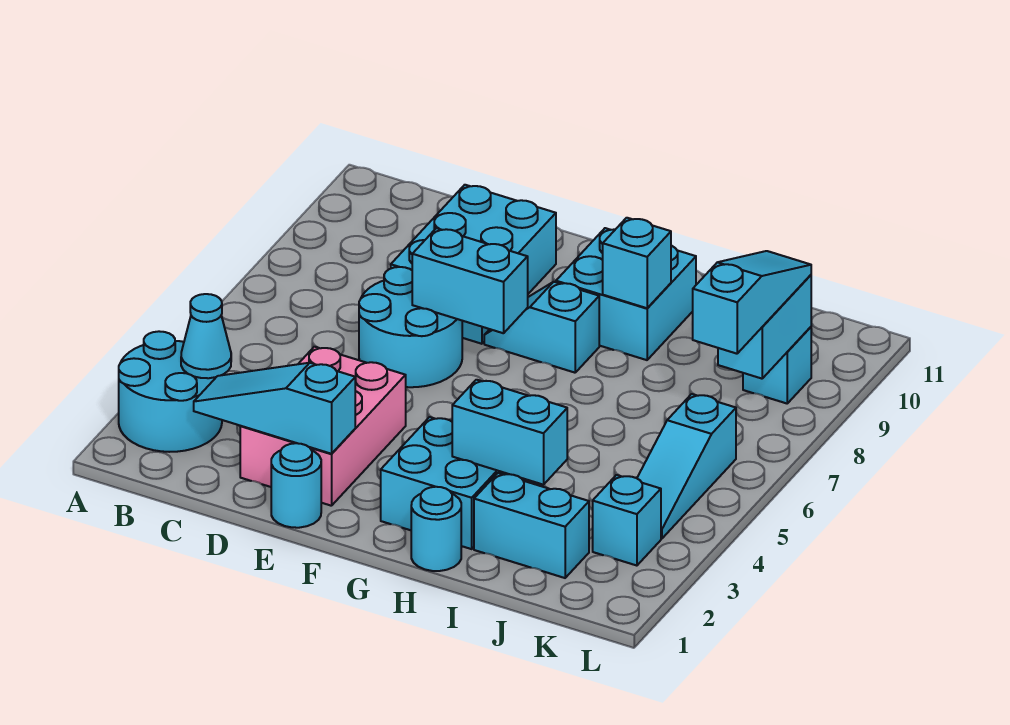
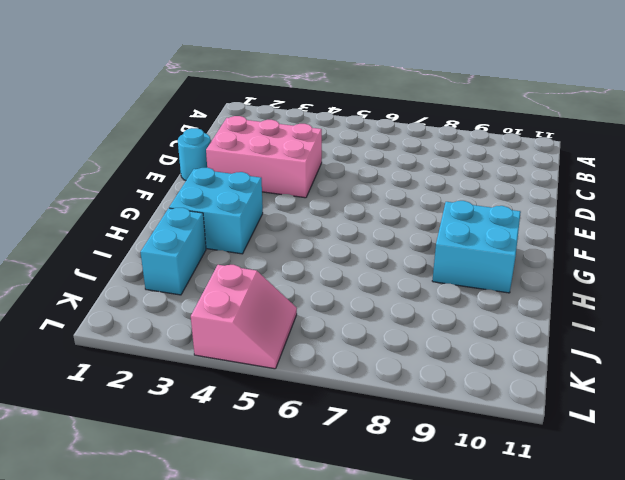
pink 2x2 slope [191,265,297,369] -> cyan 1x3 slope [637,394,736,539]
none -> cyan 2x2 round brick [119,331,222,452]
none -> cyan 2x2 round brick [359,267,462,387]
none -> cyan 2x3 brick [391,185,556,344]

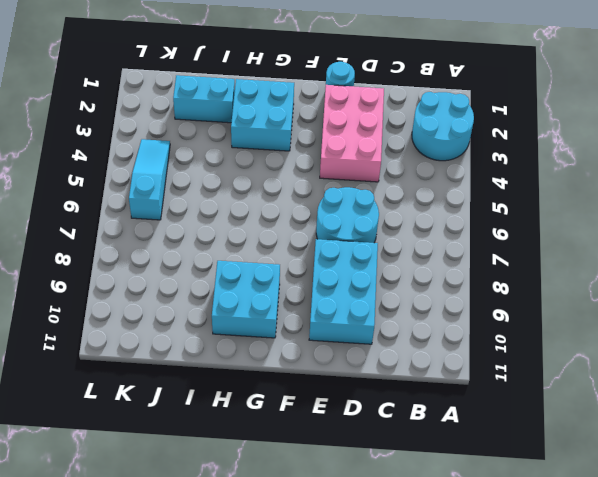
none -> cyan 1x2 slope [484,282,599,373]
none -> cyan 1x1 round brick [411,487,461,571]
none -> cyan 1x1 brick [593,475,661,566]

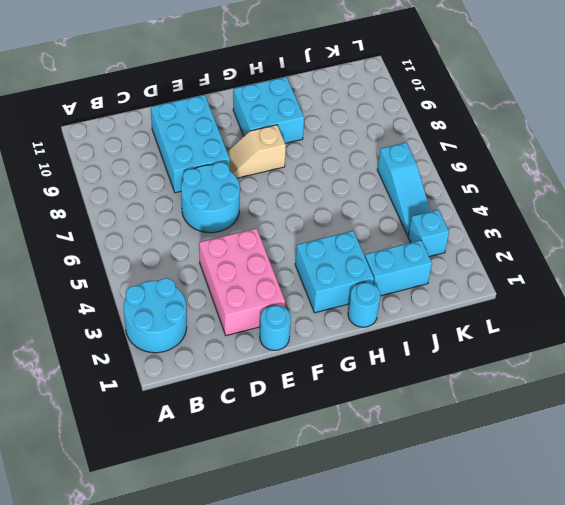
tan 1x2 slope [227,125,286,178] -> cyan 1x2 slope [484,282,599,373]
none -> cyan 1x1 brick [743,327,811,403]
none -> cyan 1x1 cone [181,294,231,378]
none -> cyan 1x3 slope [194,363,355,454]

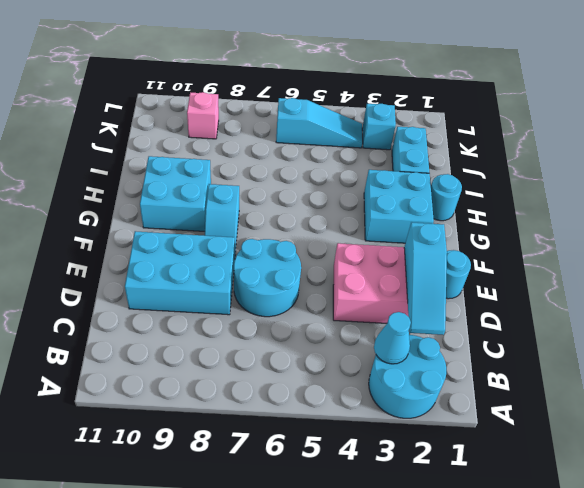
pink 1x1 brick [187,92,219,139] -> cyan 1x1 brick [743,327,811,403]
none -> cyan 1x2 brick [412,228,528,333]
none -> cyan 1x2 brick [452,380,567,485]
none -> cyan 1x1 brick [603,218,671,308]

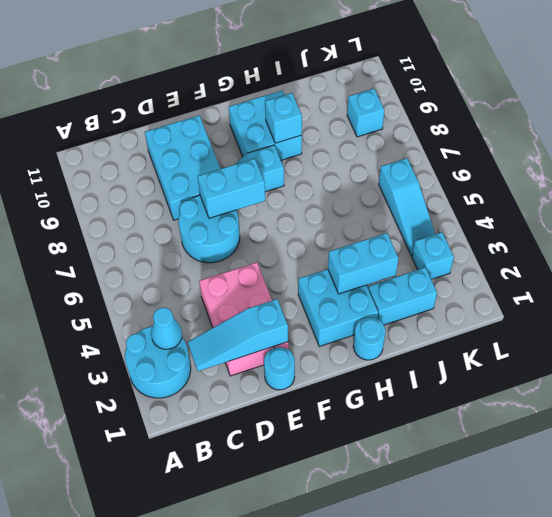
none -> cyan 1x2 brick [718,275,811,379]
none -> cyan 1x3 slope [693,251,811,354]

